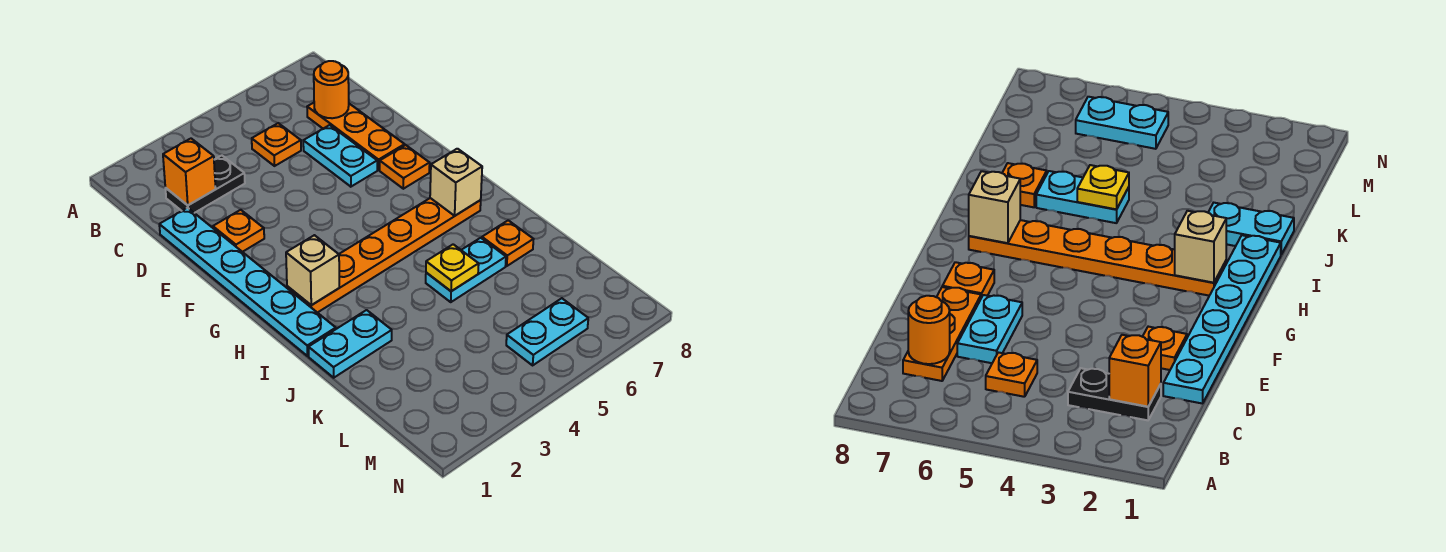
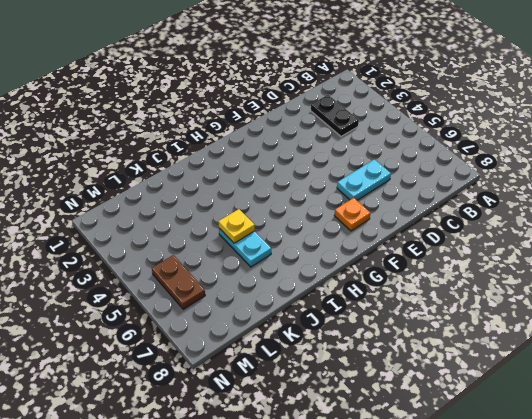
brown 1x2 plate [152,255,205,309] -> cyan 1x2 plate [506,298,588,365]
none -> orange 1x1 plate [252,123,301,166]
none -> orange 1x3 plate [307,103,405,170]
none -> cyan 1x6 plate [159,208,336,356]

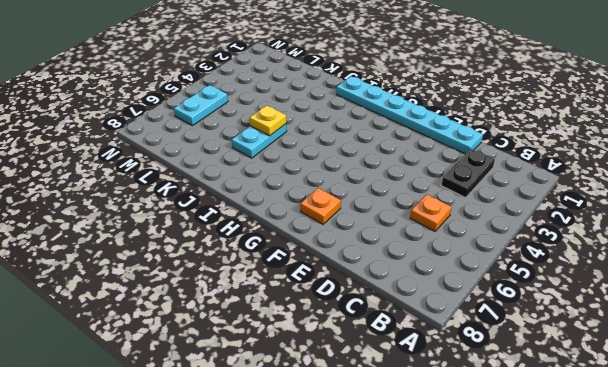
none -> orange 1x3 plate [307,103,405,170]
none -> cyan 1x2 plate [303,125,377,187]
none -> orange 1x1 plate [213,210,264,252]

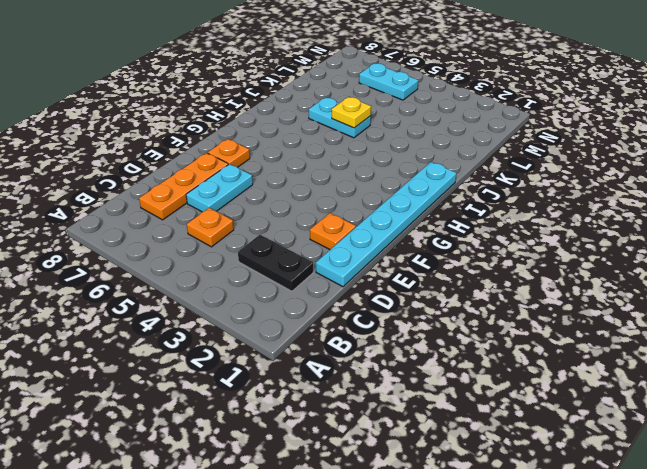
none -> orange 1x6 plate [287,198,481,313]
none -> cyan 1x2 plate [309,310,392,378]
none -> orange 1x1 plate [482,220,534,266]

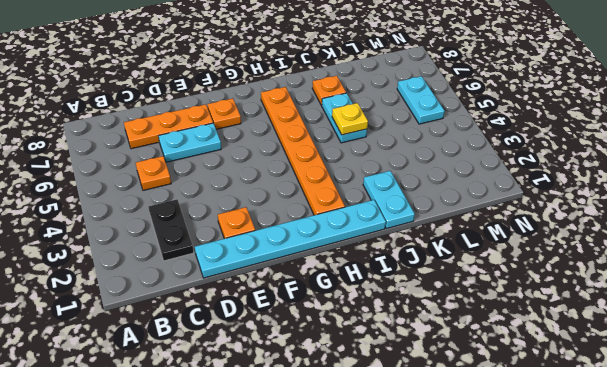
none -> orange 1x1 brick [163,139,216,205]
none -> orange 1x1 round brick [314,61,349,118]
none -> tan 1x1 brick [286,235,339,305]

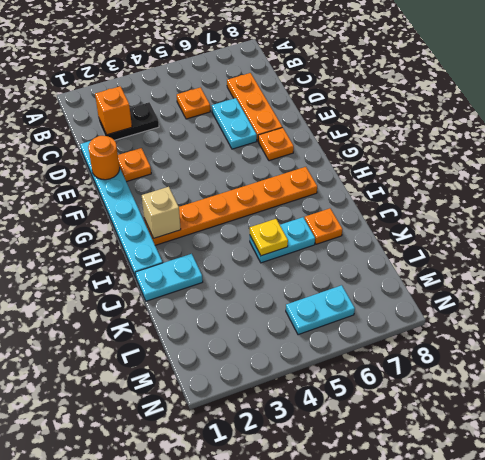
orange 1x1 round brick [88,136,120,180] -> orange 1x1 round brick moved to [314,61,349,118]
none -> tan 1x1 brick [430,149,482,216]

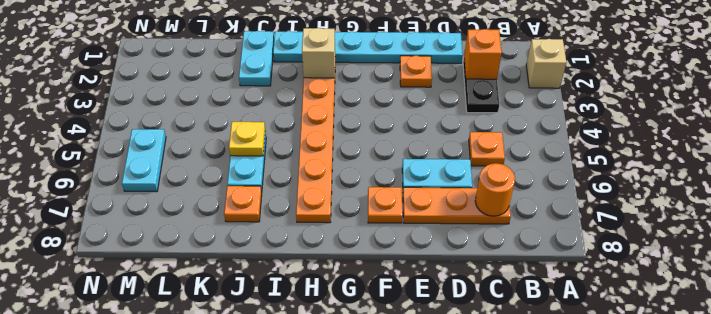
tan 1x1 brick [526,39,567,88] -> tan 1x1 brick moved to [430,149,482,216]

